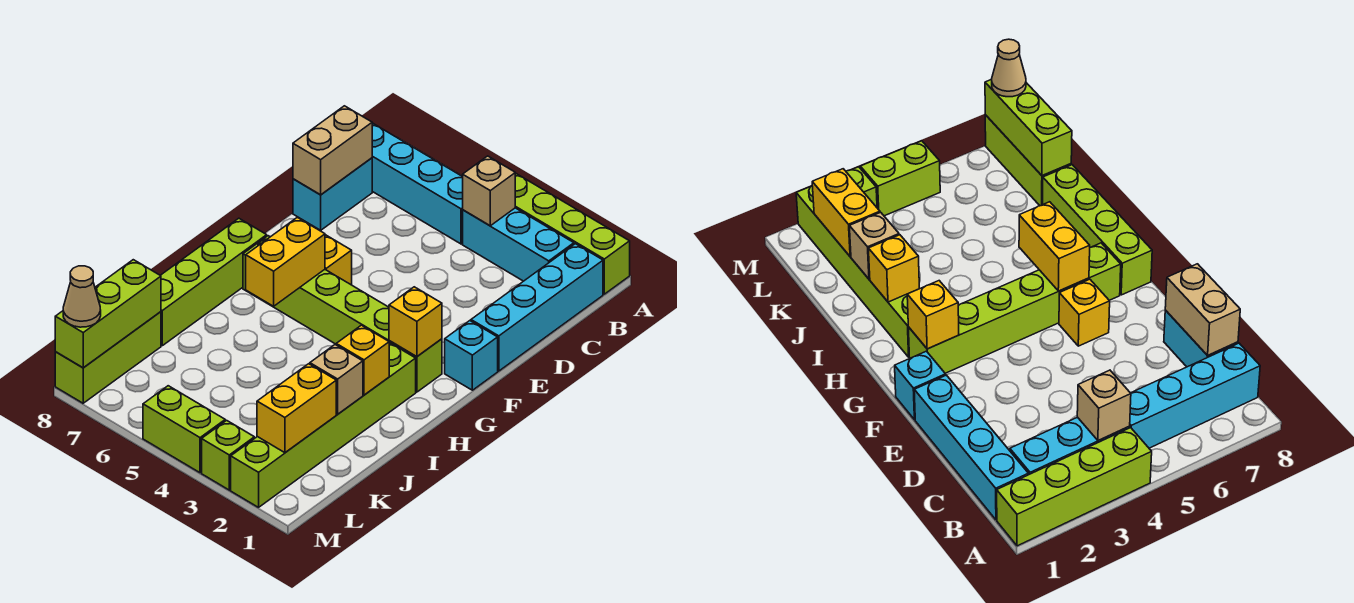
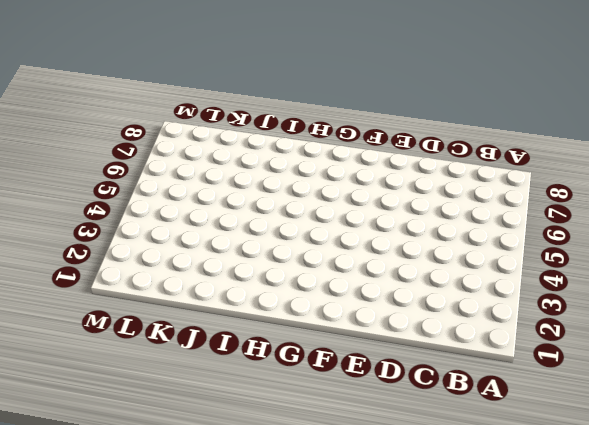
none -> lime 1x4 brick [515,173,630,294]
none -> cyan 1x4 brick [471,244,603,371]
none -> cyan 1x3 brick [463,208,574,281]

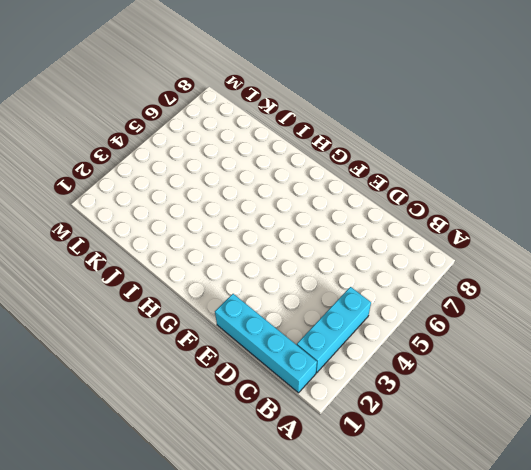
none -> lime 1x4 brick [515,173,630,294]
none -> cyan 1x4 brick [372,123,463,244]
none -> cyan 1x2 brick [293,158,372,230]

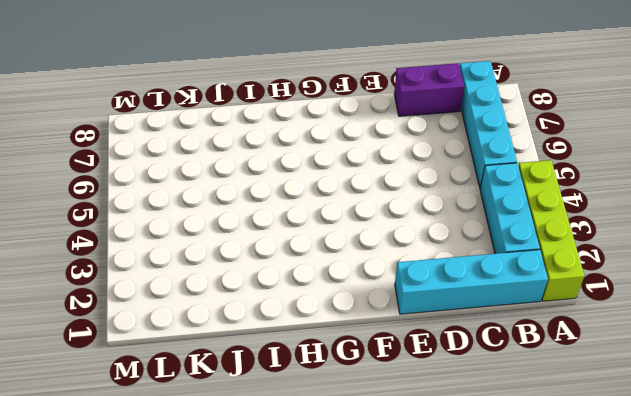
purple 1x2 brick [394,63,464,116] -> cyan 1x2 brick [293,158,372,230]
none -> cyan 1x1 brick [445,321,498,390]
none -> yellow 1x1 brick [325,235,352,285]
none -> lime 1x6 brick [243,236,442,392]

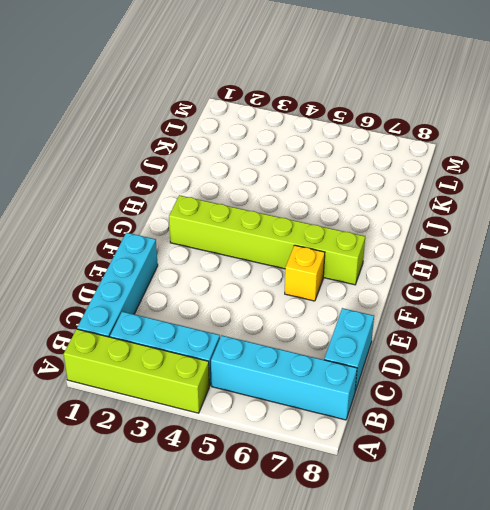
none -> cyan 1x1 brick [445,321,498,390]
none -> lime 1x4 brick [161,218,267,346]
none -> lime 1x6 brick [231,343,416,507]

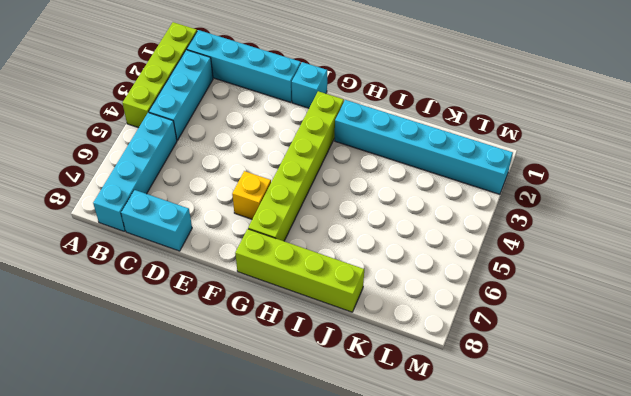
cyan 1x6 brick [335,100,513,194] -> lime 1x6 brick [231,343,416,507]
none -> lime 1x3 brick [55,312,161,403]
none -> lime 1x1 brick [202,420,254,490]
none -> lime 1x2 brick [143,386,225,473]

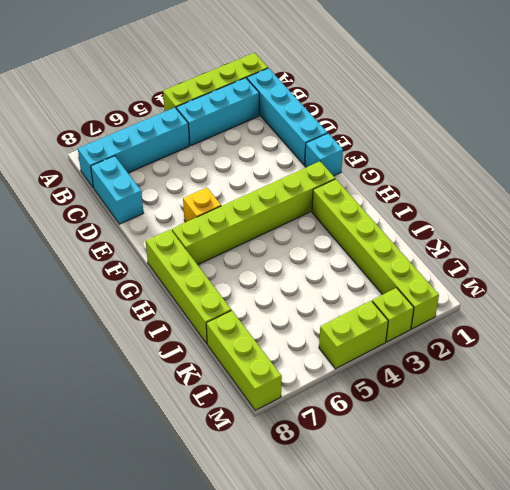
none -> tan 1x1 brick [463,156,515,226]
none -> tan 1x2 brick [293,106,372,195]
none -> yellow 1x1 brick [389,287,442,357]

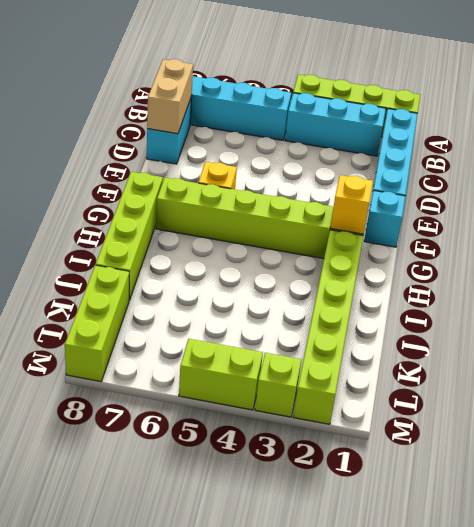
none -> tan 1x1 brick [463,156,515,226]
none -> yellow 1x2 brick [246,217,325,306]
none -> yellow 1x1 brick [336,325,389,395]

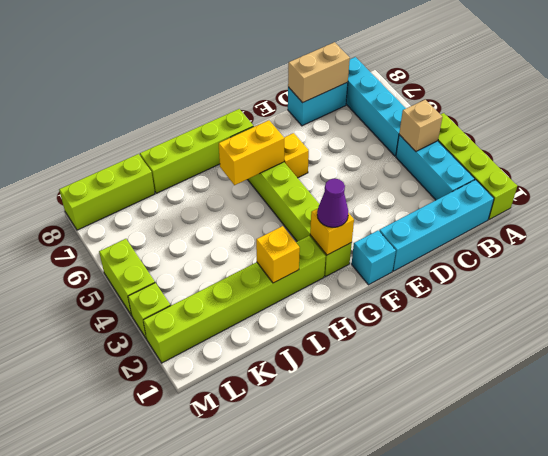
purple 1x1 cone [317,179,348,227] -> none
none -> tan 1x1 brick [310,345,363,414]
none -> yellow 1x2 brick [257,364,336,453]
none -> lime 1x3 brick [55,260,161,368]

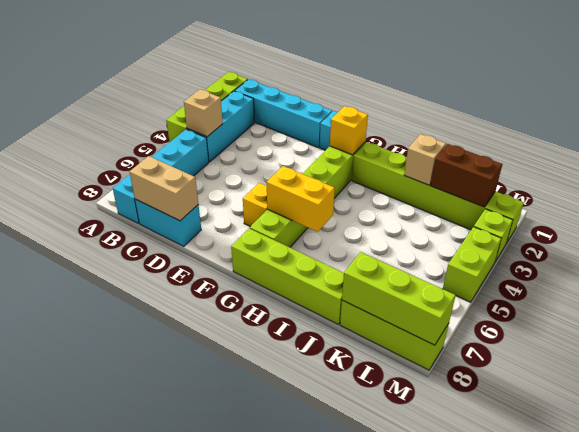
brown 1x2 brick [431,144,502,207] -> yellow 1x2 brick [257,364,336,453]
none -> yellow 1x1 brick [336,325,389,395]
none -> tan 1x1 cone [63,266,101,327]

